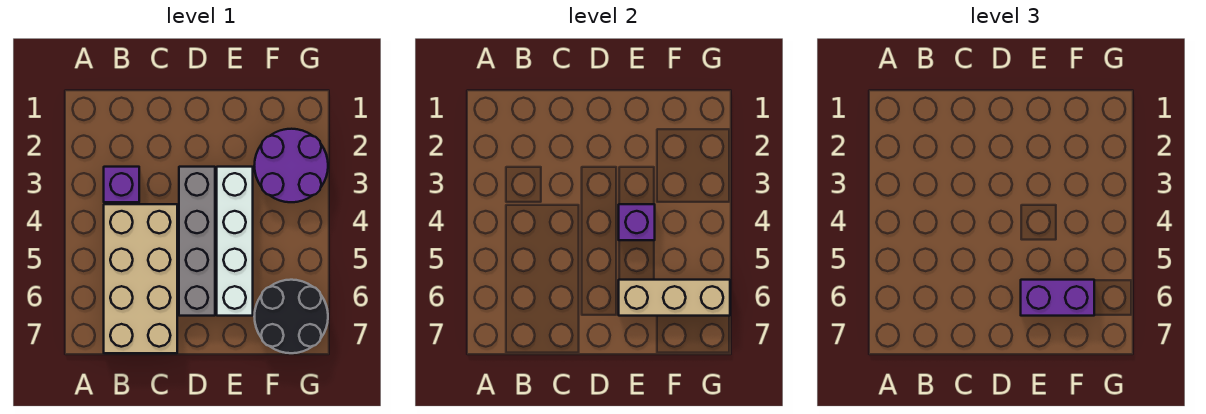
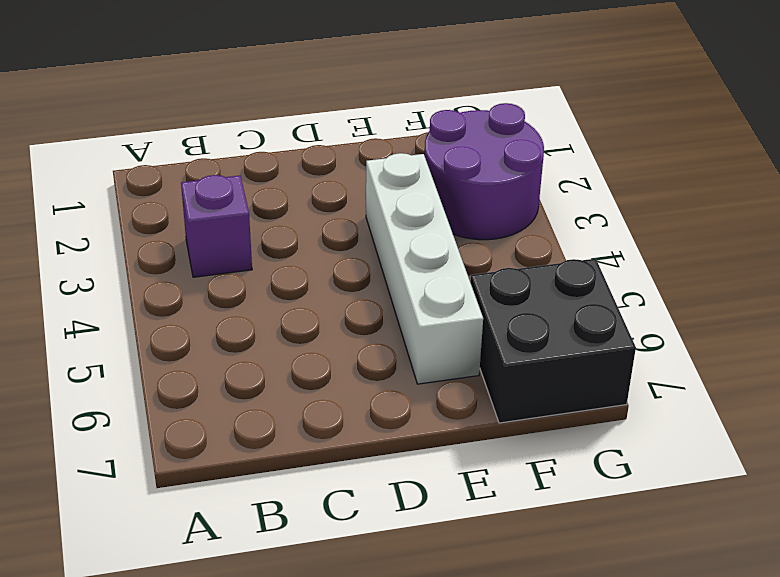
black 2x2 brick [470,259,636,423] -> black 2x2 round brick [254,280,328,353]
none -> tan 2x4 brick [104,204,177,353]
none -> grey 1x4 brick [179,167,215,316]

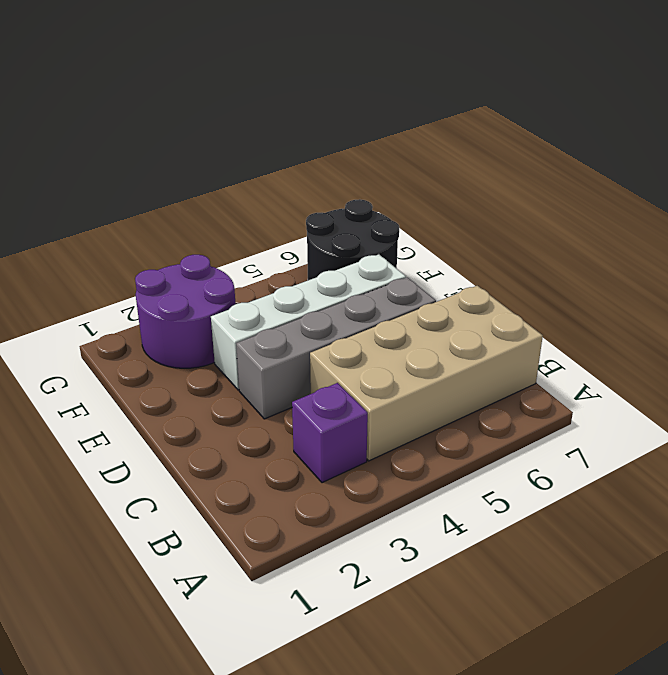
none -> purple 1x1 brick [619,204,655,240]
none -> tan 1x3 brick [619,280,730,316]

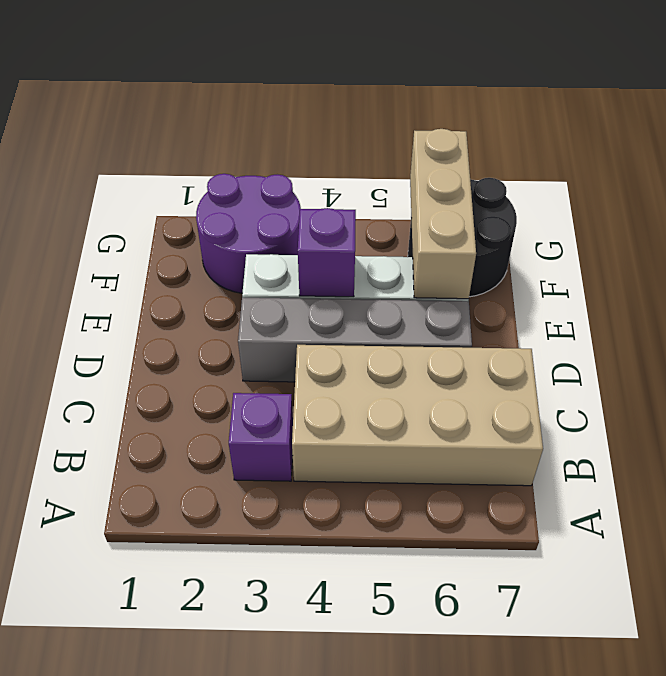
none -> purple 1x2 brick [1021,280,1094,316]

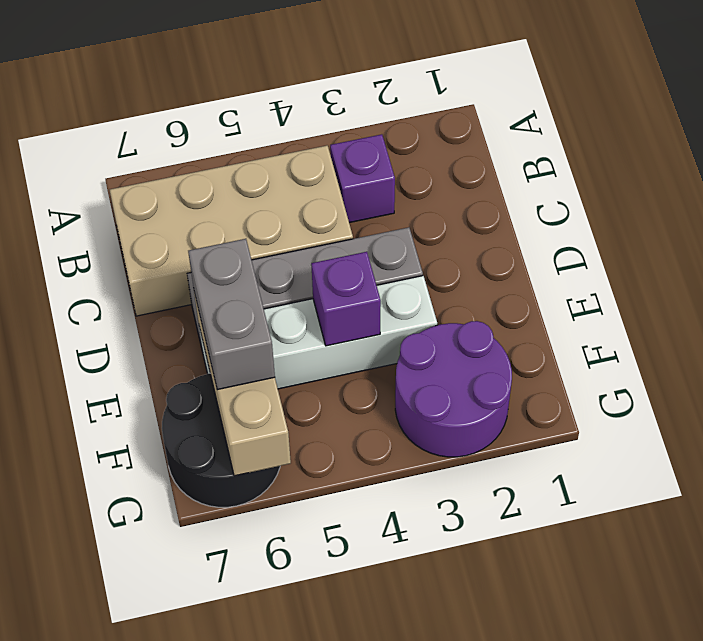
grey 1x2 brick [188,239,275,390] -> purple 1x2 brick [1021,280,1094,316]

